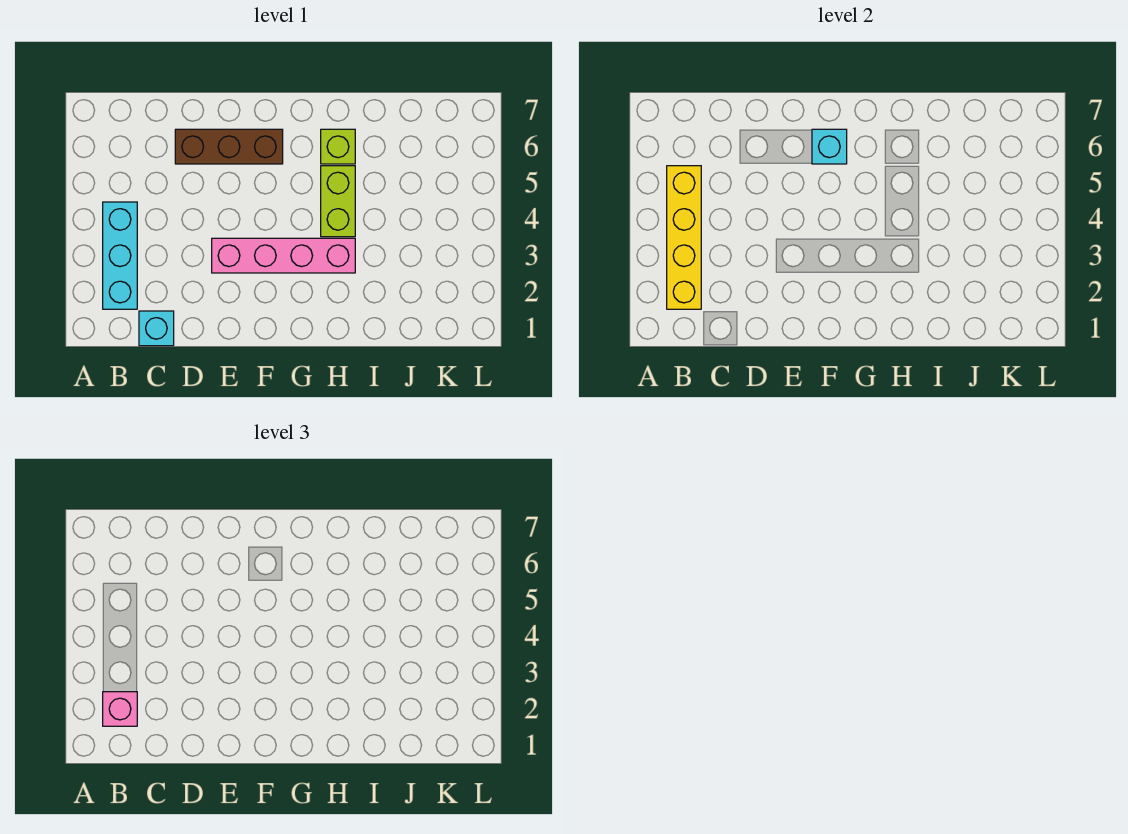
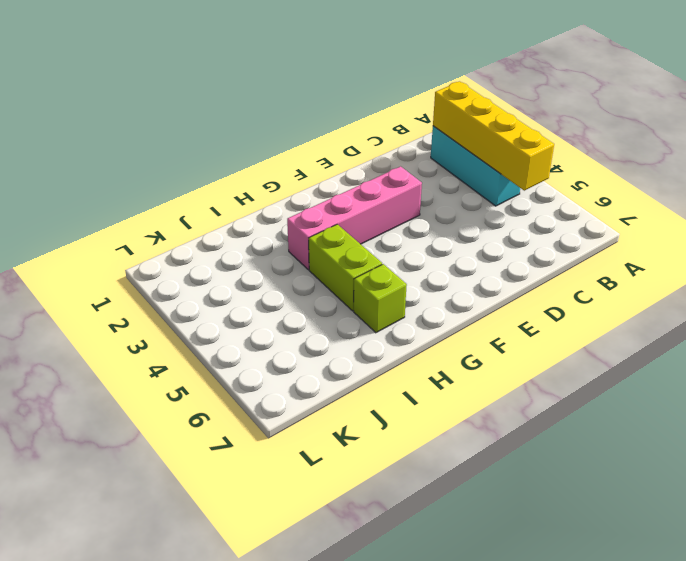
none -> cyan 1x1 brick [139,311,174,346]
none -> brown 1x3 brick [175,129,283,164]

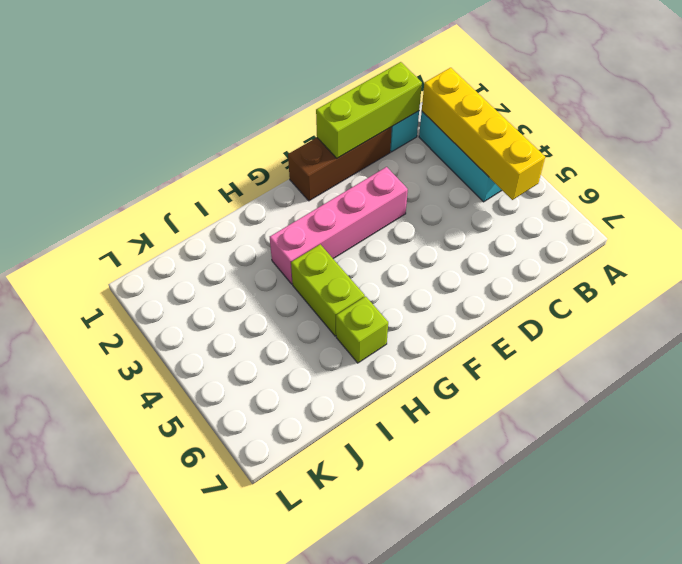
lime 1x3 brick [316,62,422,158] -> none
brown 1x3 brick [288,127,392,201] -> brown 1x3 brick moved to [175,129,283,164]
none -> cyan 1x1 brick [812,129,847,164]
none -> pink 1x1 brick [103,692,137,726]

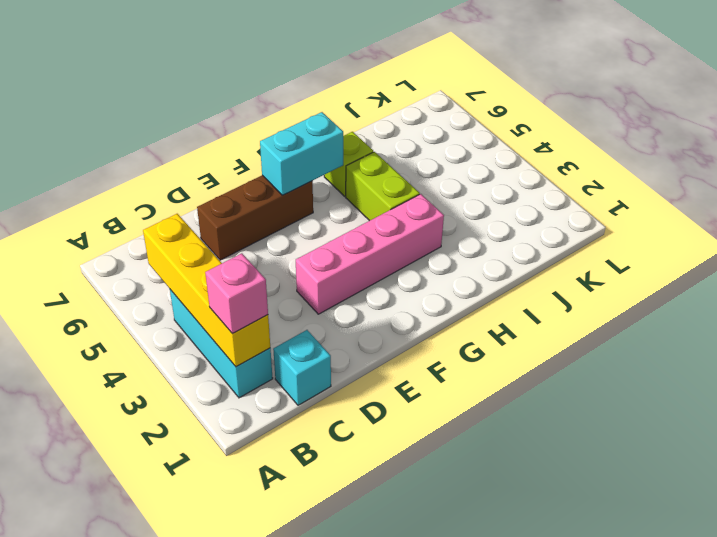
cyan 1x2 brick [260,112,343,195] -> cyan 1x1 brick [812,129,847,164]

